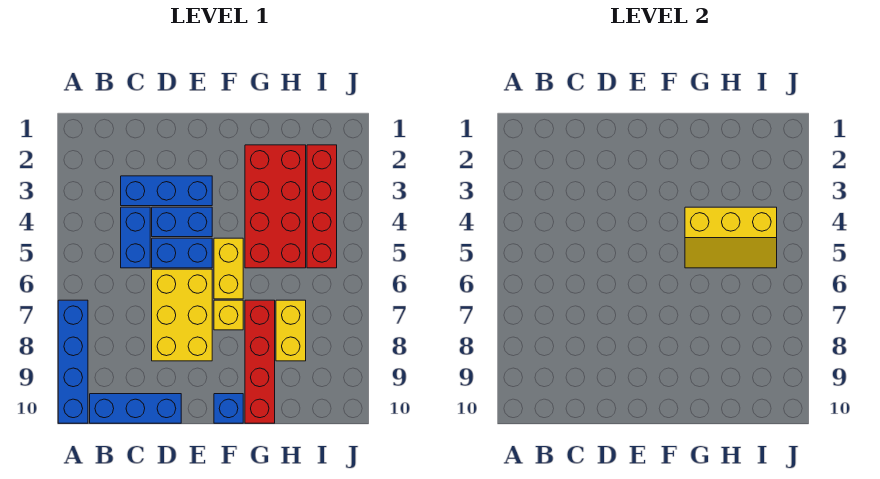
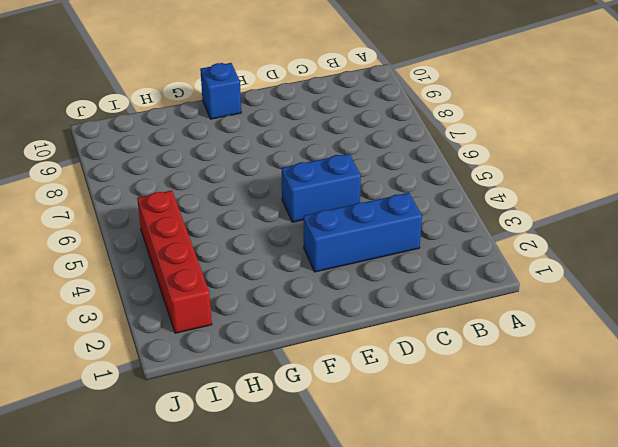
none -> blue 1x4 brick [58,300,88,423]
none -> blue 1x3 brick [90,394,181,423]
none -> blue 1x2 brick [121,207,150,268]

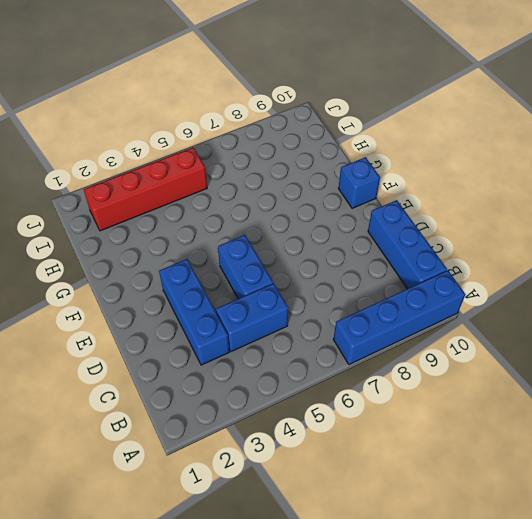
none -> blue 1x2 brick [152,207,212,237]
none -> yellow 2x3 brick [152,269,212,361]
none -> yellow 1x2 brick [214,238,243,299]

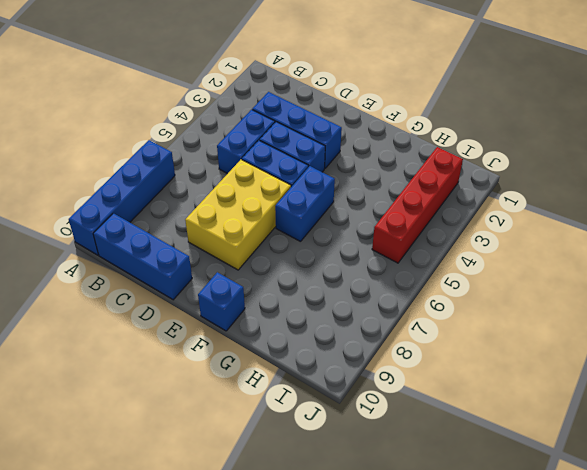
blue 1x2 brick [275,166,335,242] -> yellow 1x2 brick [214,238,243,299]
none -> yellow 1x1 brick [214,300,243,330]
none -> red 2x4 brick [245,145,306,268]
none -> red 1x4 brick [245,300,275,423]

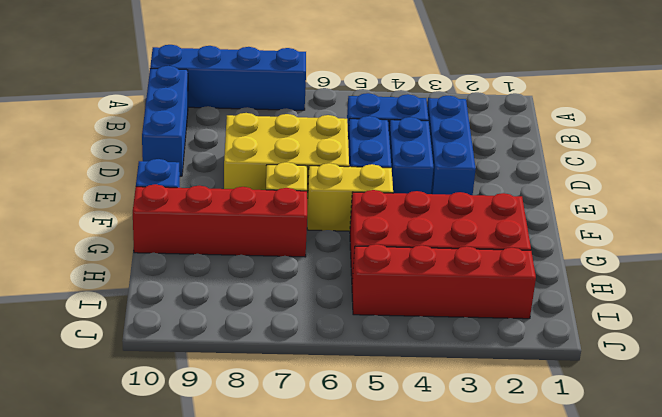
none -> yellow 1x2 brick [276,300,306,361]
none -> yellow 2x3 slope [685,207,777,268]

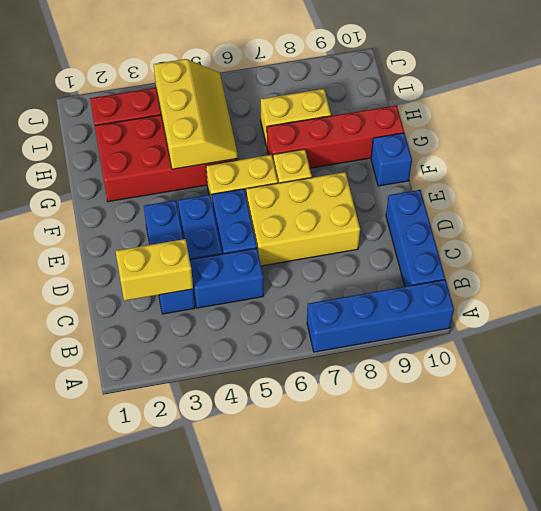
yellow 1x2 brick [116,239,193,301] -> none

